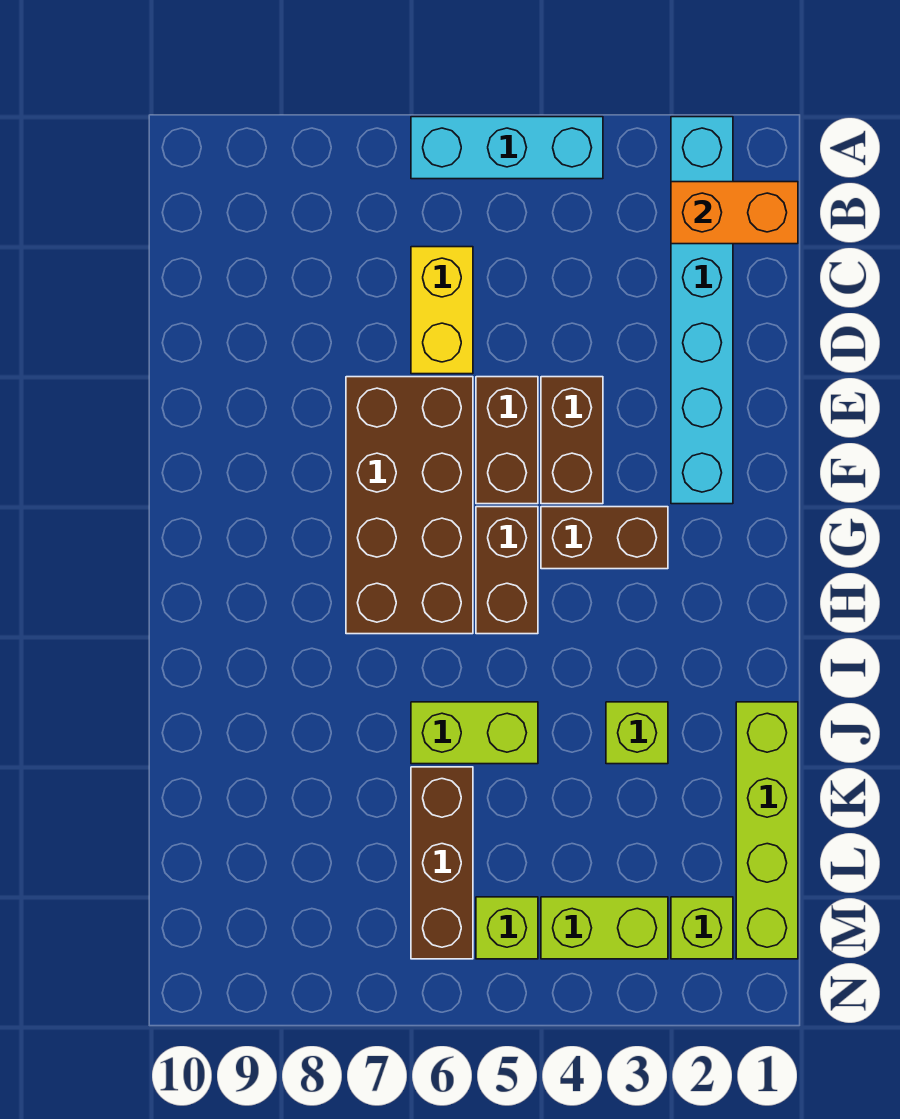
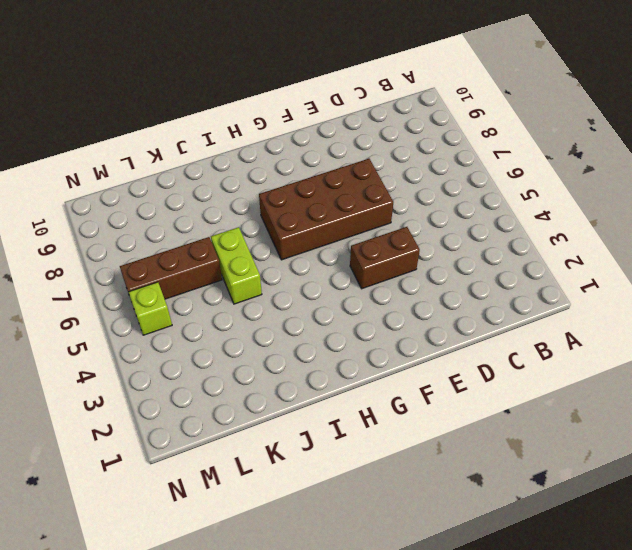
none -> cyan 1x6 brick [671,117,733,504]
none -> cyan 1x3 brick [411,117,603,179]
none -> yellow 1x2 brick [411,247,473,374]

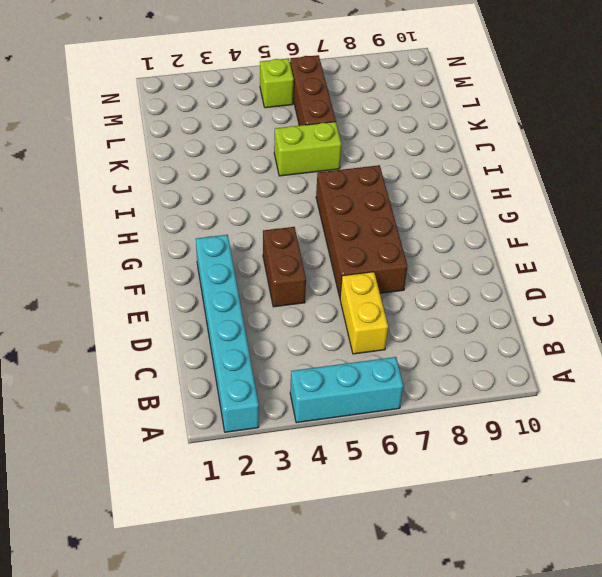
none -> brown 1x2 brick [476,377,538,504]
none -> brown 1x2 brick [541,507,668,569]
none -> brown 1x2 brick [476,507,538,634]

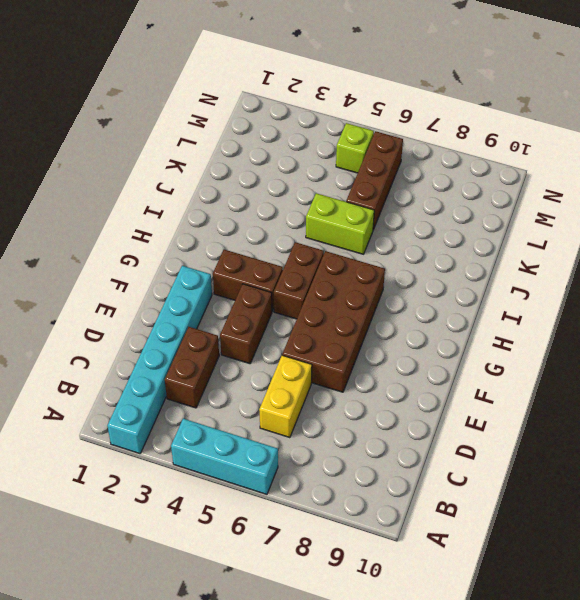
brown 1x2 brick [165,327,219,408] -> brown 1x2 brick moved to [476,377,538,504]
none -> lime 1x4 brick [736,702,798,959]
none -> lime 1x1 brick [606,702,668,764]
none -> lime 1x1 brick [671,897,733,959]

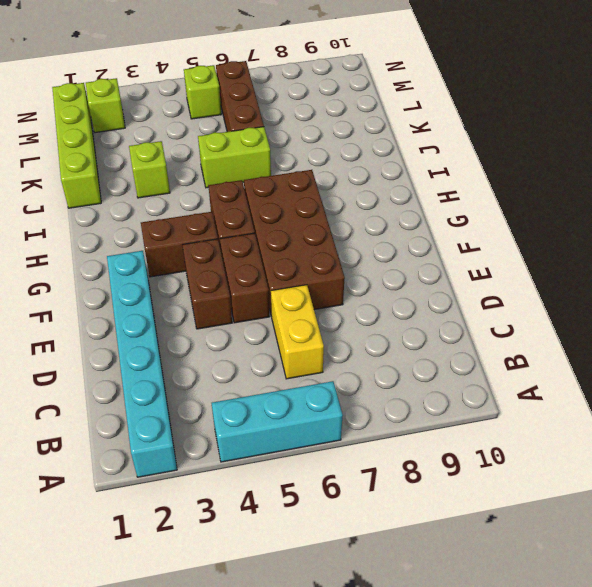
none -> lime 1x2 brick [541,897,668,959]
none -> orange 1x2 brick [671,182,798,244]

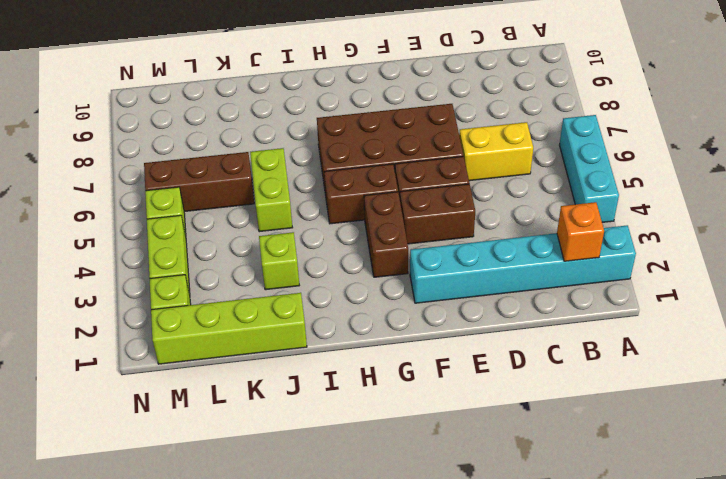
orange 1x1 brick [557,202,604,261] -> orange 1x2 brick [671,182,798,244]

